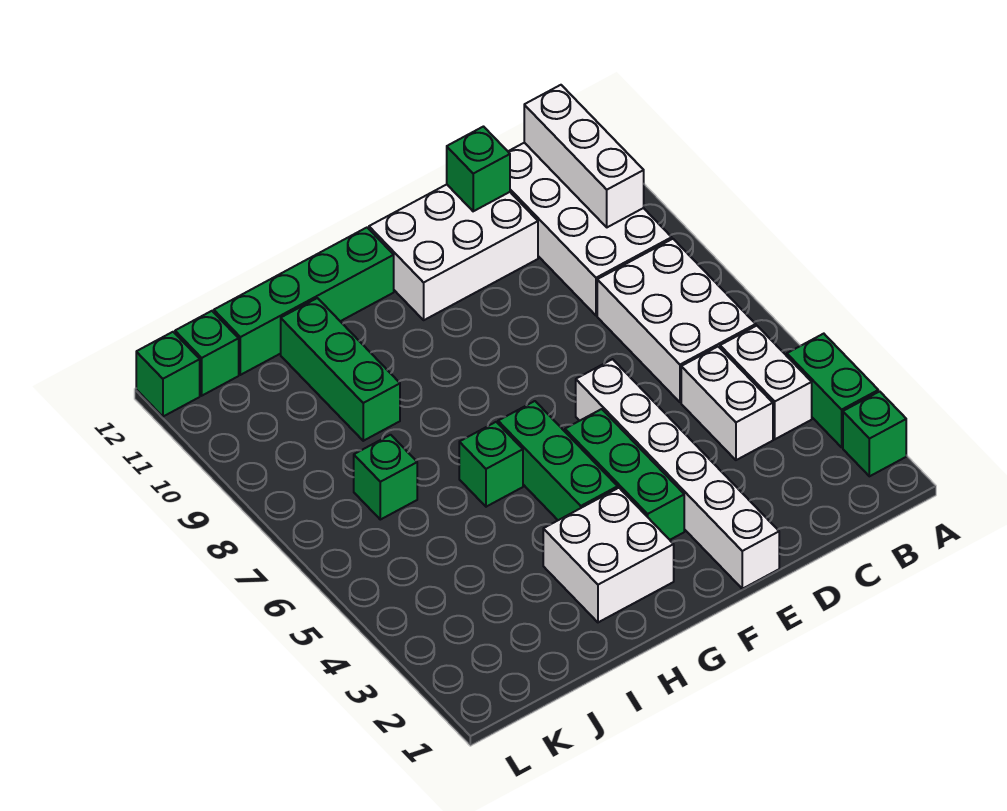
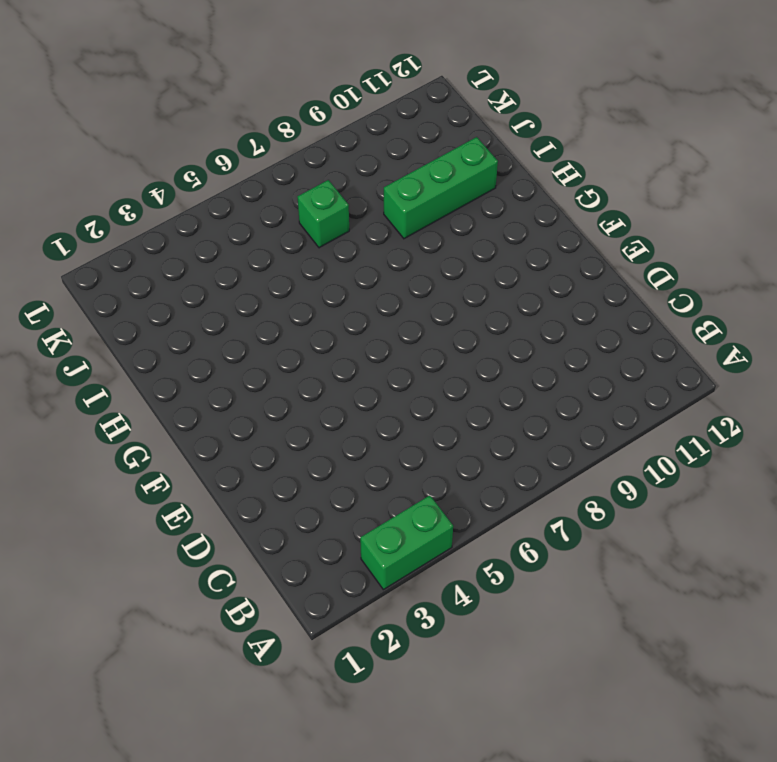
none -> green 1x1 brick [843,391,906,476]
none -> white 1x2 brick [720,326,812,439]
none -> white 2x3 brick [597,239,756,402]

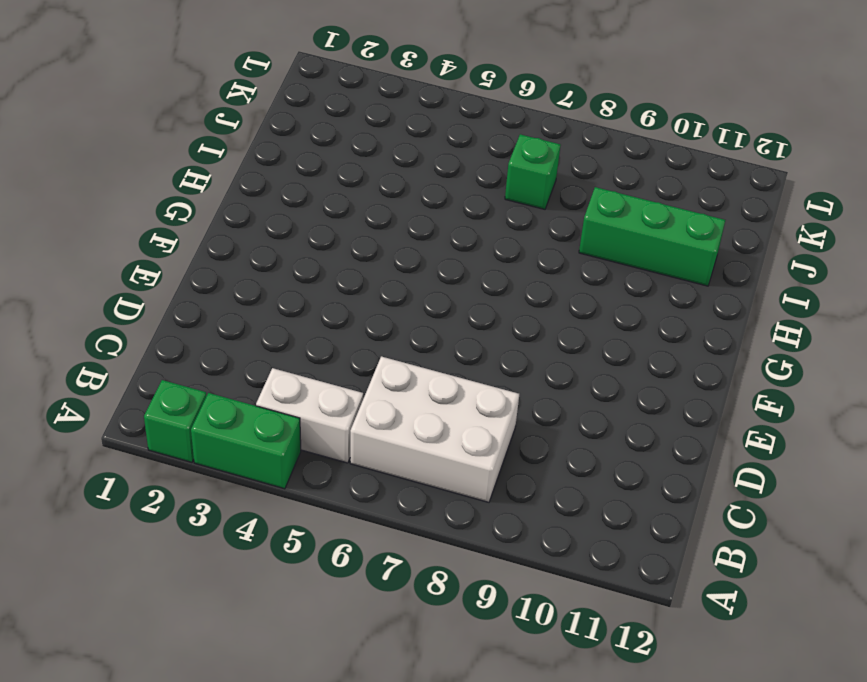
none -> white 2x4 brick [508,143,672,316]
none -> white 1x2 brick [681,347,773,460]
none -> white 2x3 brick [369,184,538,320]

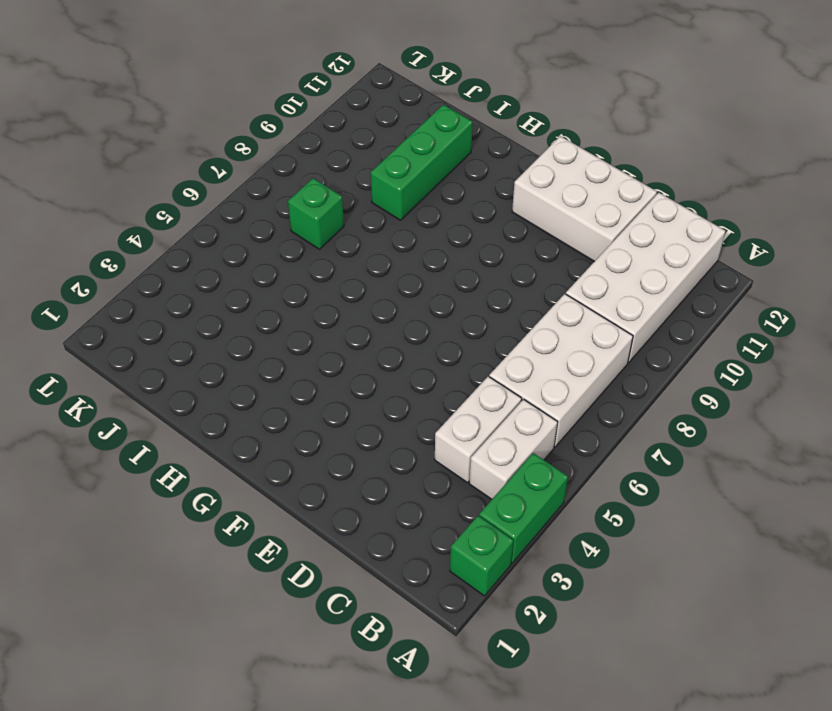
none -> white 1x6 brick [576,359,779,589]
none -> green 1x3 brick [565,409,684,540]
none -> white 2x2 brick [543,488,674,622]

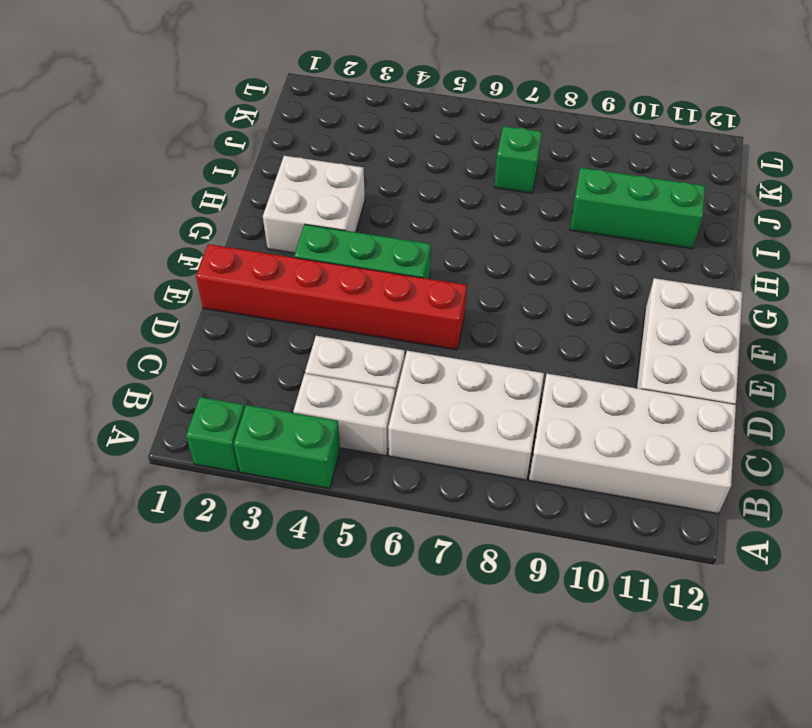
red 1x6 brick [196,244,467,350] -> white 1x6 brick [576,359,779,589]
none -> green 1x3 brick [498,401,618,520]
none -> green 1x4 brick [214,228,394,375]
none -> green 1x1 brick [459,422,523,507]

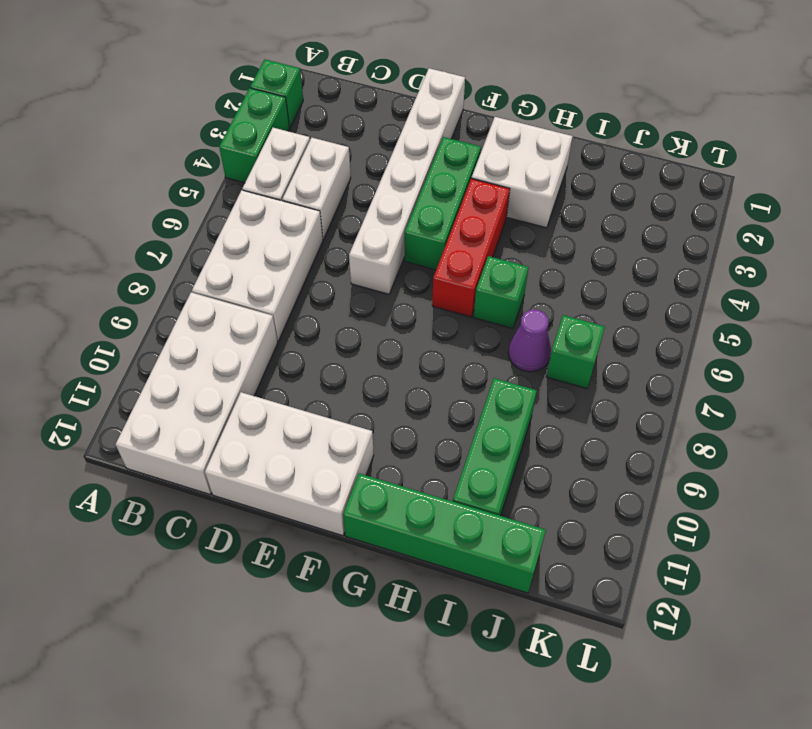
red 1x3 brick [432,179,510,317] -> green 1x3 brick [498,401,618,520]
purple 1x1 cone [508,310,551,372] -> none
none -> green 1x1 brick [175,311,239,396]
none -> green 1x1 brick [136,332,200,417]
none -> white 1x3 brick [524,85,644,227]

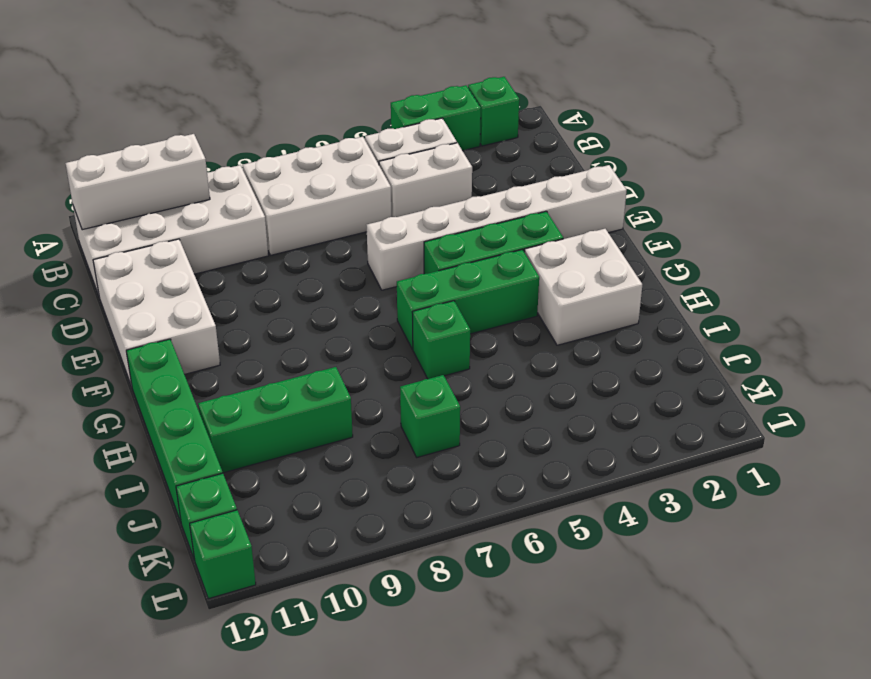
none -> green 1x1 brick [447,127,510,211]

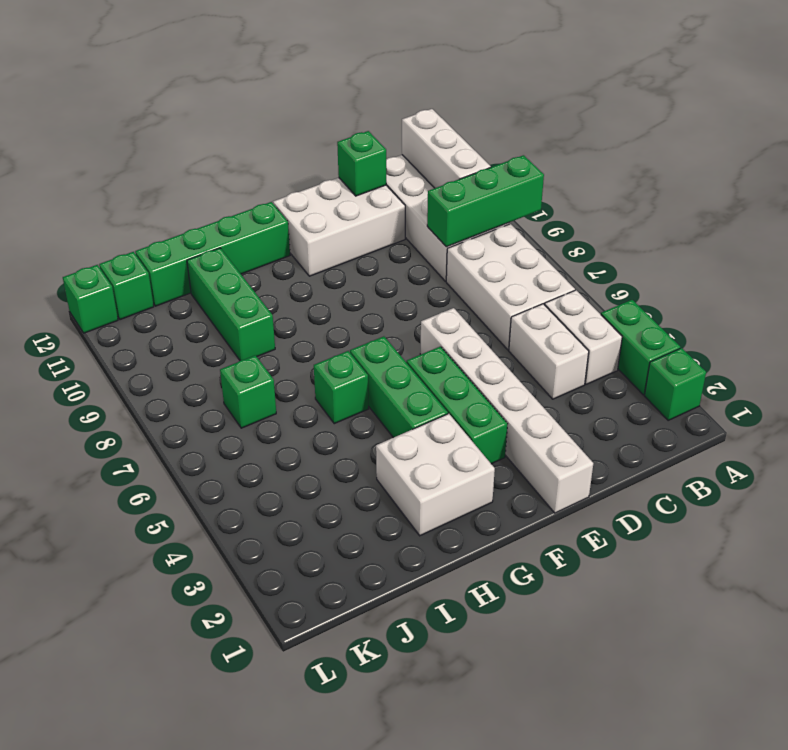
green 1x3 brick [427,155,544,247] -> none

